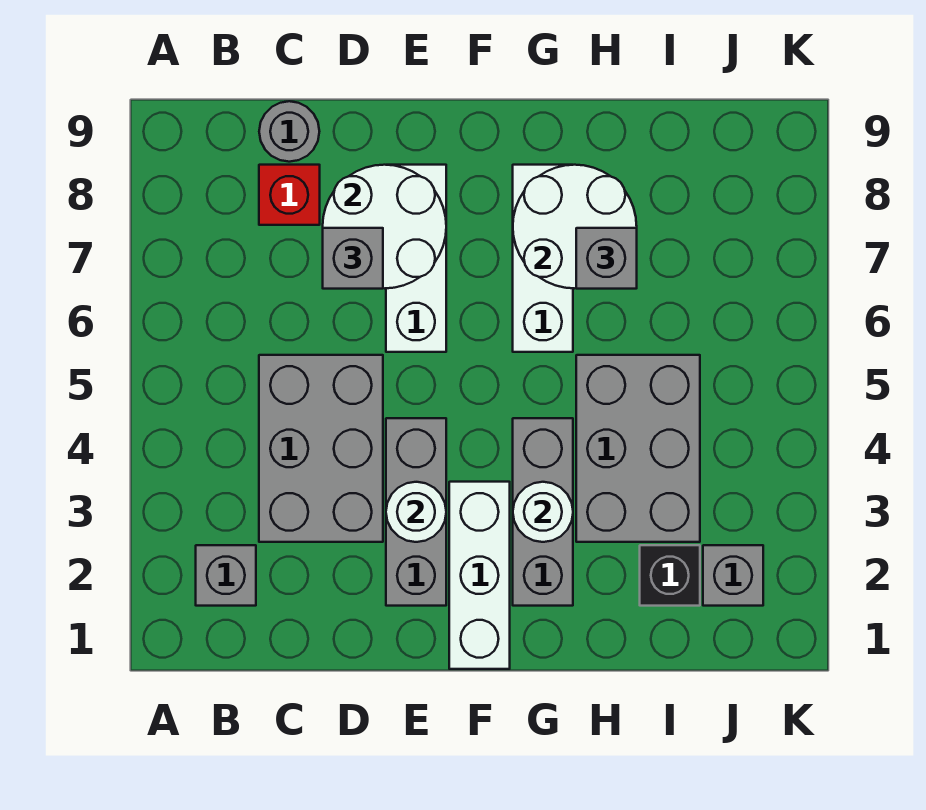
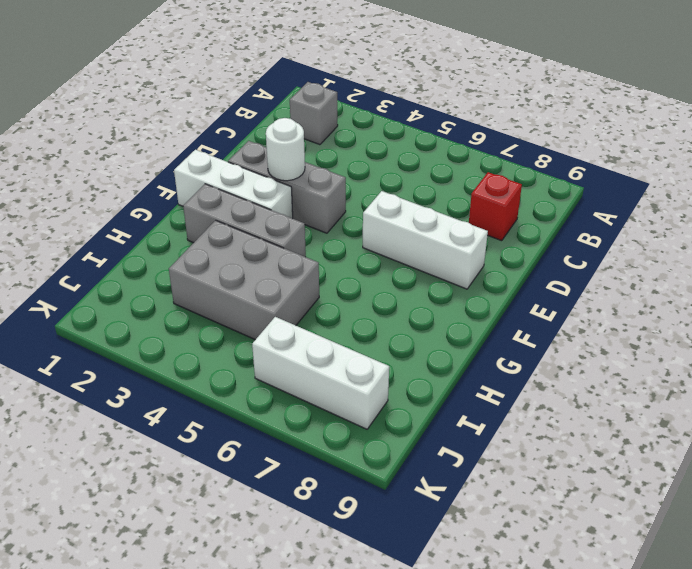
white 1x3 brick [252,317,389,429] -> white 1x3 brick moved to [513,165,573,352]
none -> grey 2x3 brick [259,355,383,542]
none -> grey 1x1 round brick [259,101,319,162]
none -> black 1x1 brick [640,545,700,606]

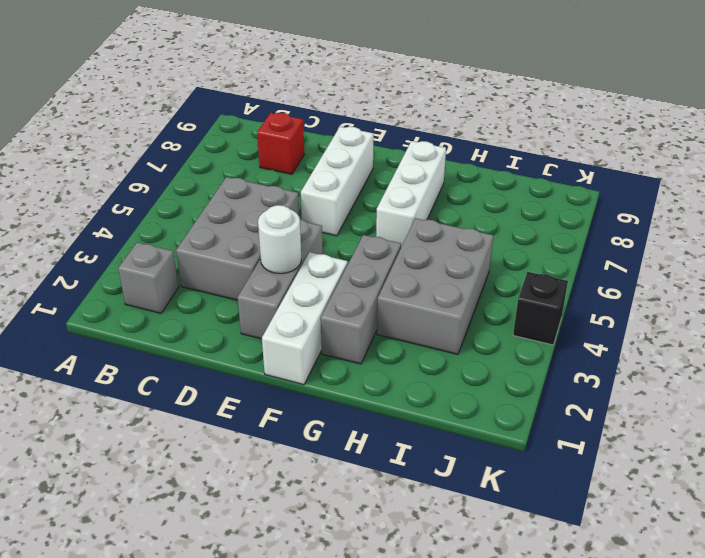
black 1x1 brick [513,272,568,345] -> black 1x1 brick moved to [640,545,700,606]
none -> grey 1x1 round brick [259,101,319,162]
none -> grey 1x1 brick [703,545,763,606]
none -> white 2x2 round brick [323,165,446,288]

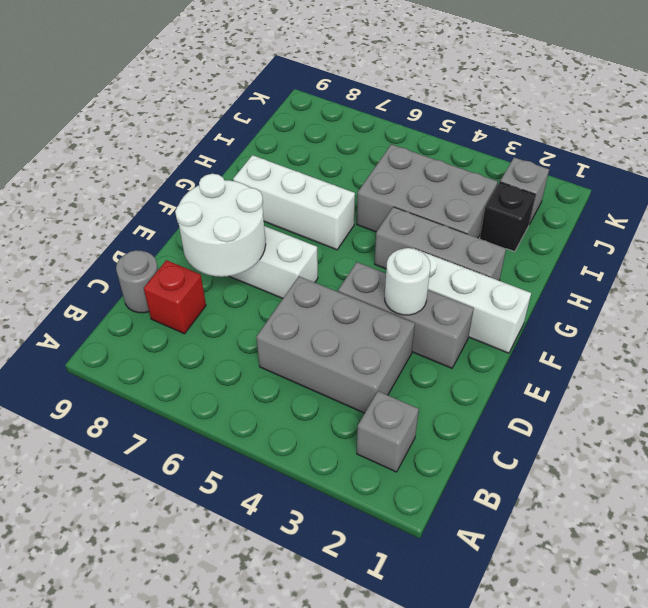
none -> white 1x1 round brick [513,482,573,542]
none -> white 2x2 round brick [513,165,637,288]
none -> grey 1x1 brick [323,228,383,289]

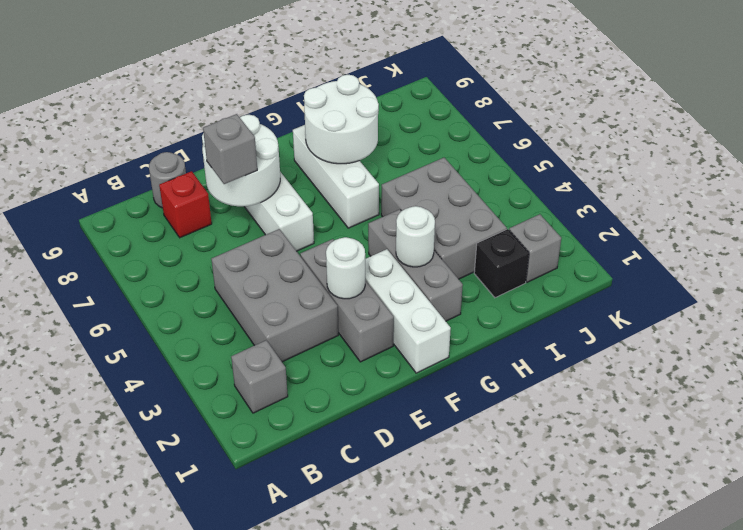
none -> grey 1x1 brick [576,228,637,289]

